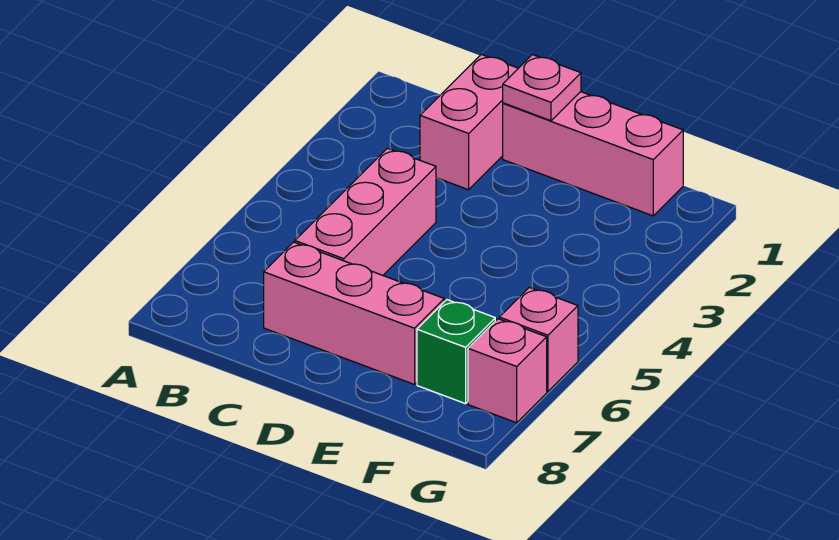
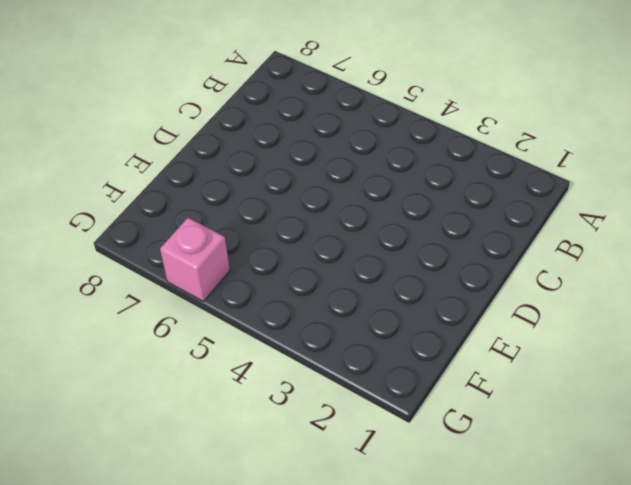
none -> pink 1x2 brick [420,54,518,190]
none -> pink 1x3 brick [295,148,436,275]

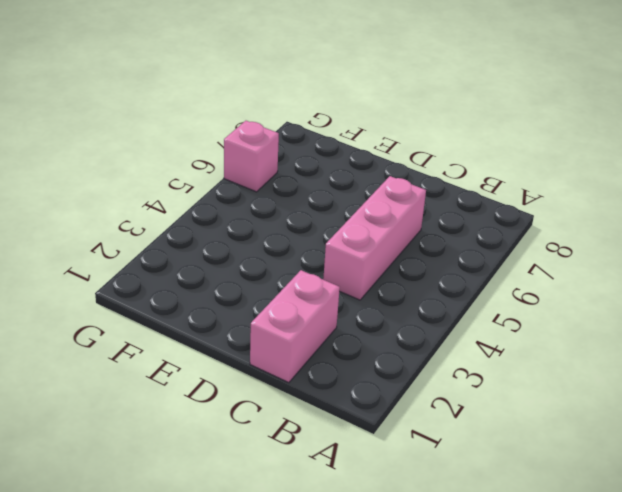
none -> pink 1x3 brick [264,242,444,384]
none -> pink 1x3 brick [503,92,683,216]

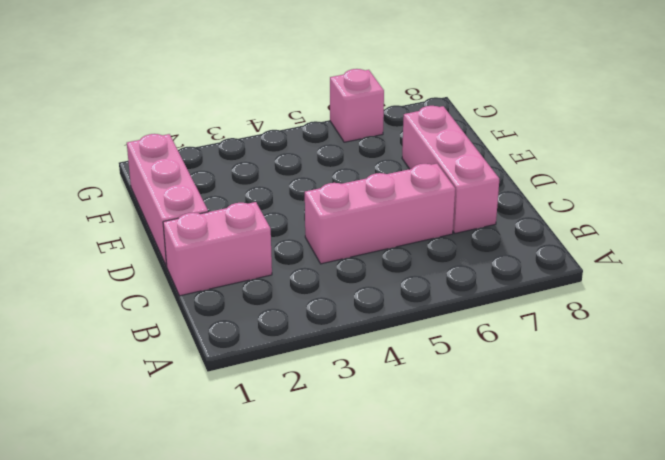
none -> green 1x1 brick [417,300,495,404]
none -> pink 1x1 brick [468,319,547,423]

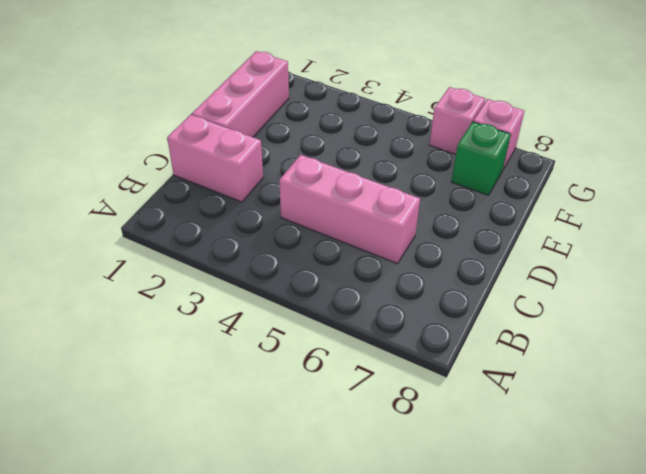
none -> pink 1x3 brick [264,242,444,384]
none -> pink 1x1 plate [503,55,581,121]

